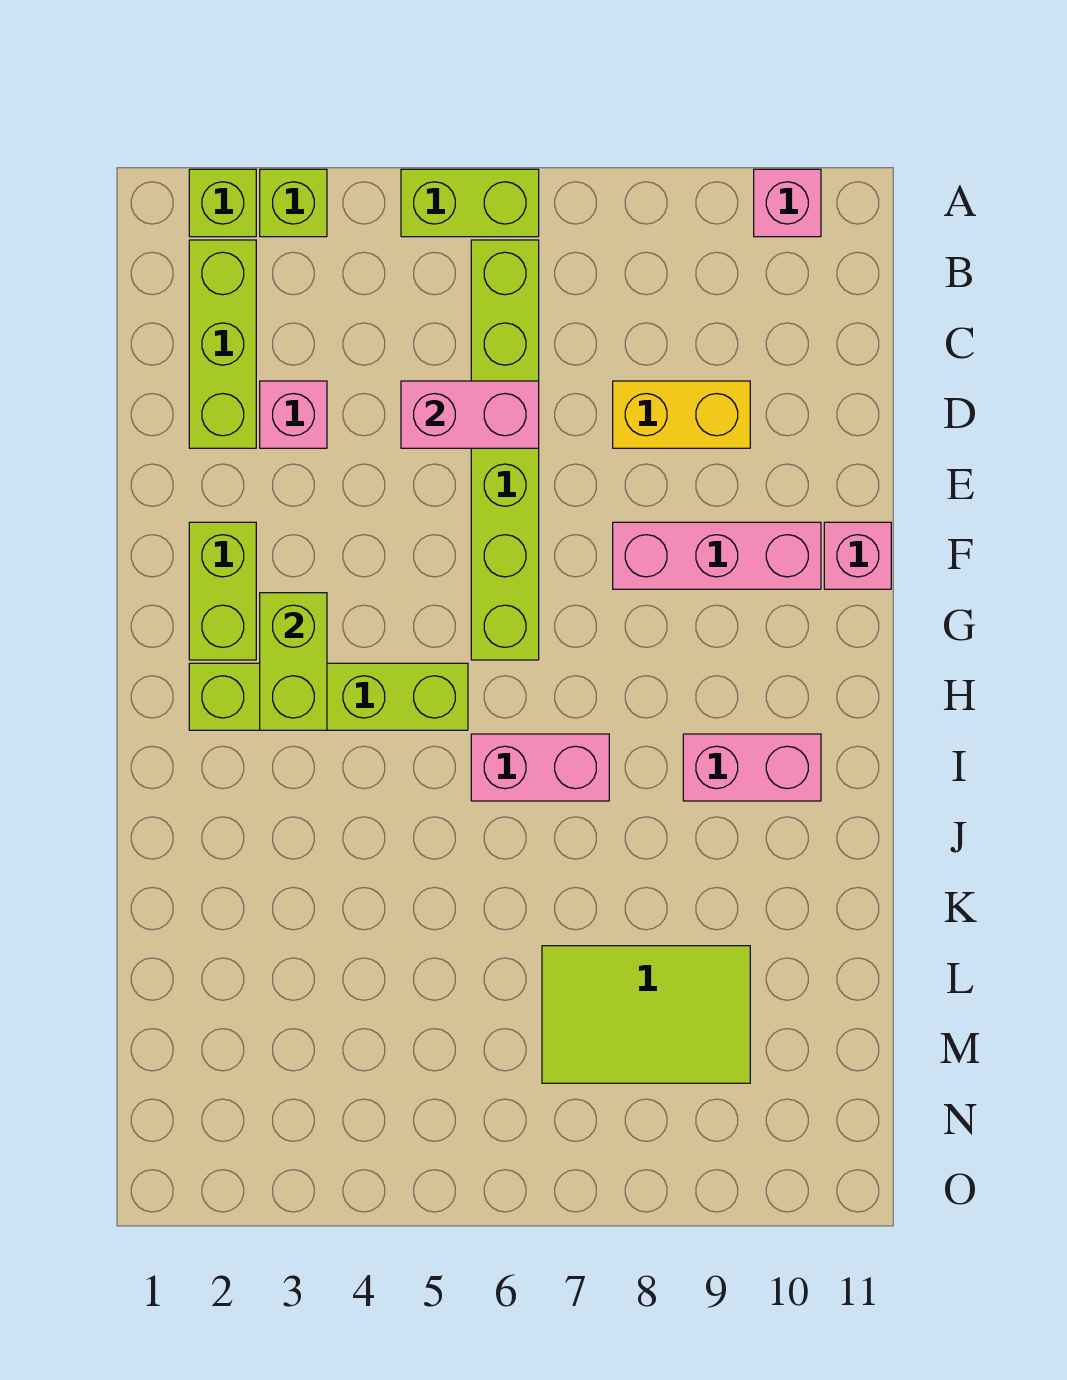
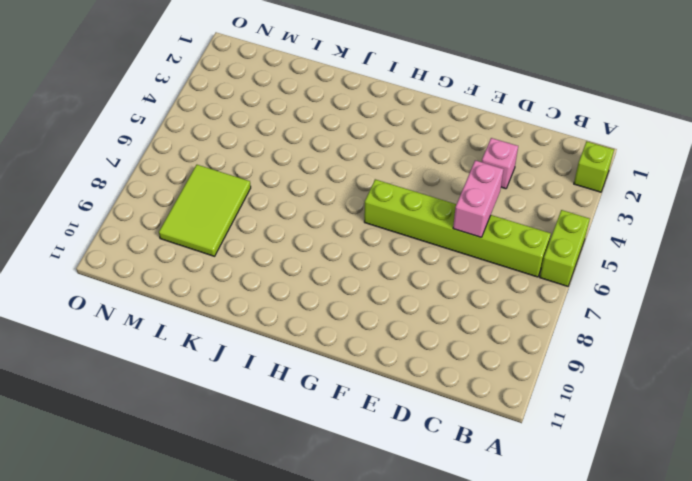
none -> lime 1x1 brick [260,169,327,237]
none -> pink 1x1 brick [754,169,821,237]
none -> lime 1x3 brick [189,240,256,448]

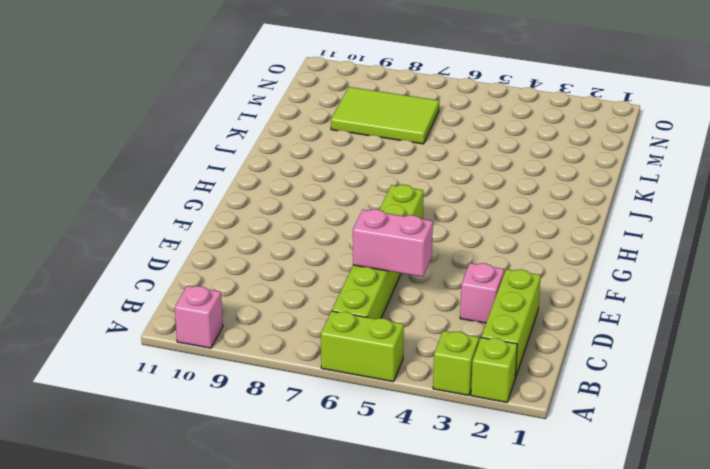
none -> yellow 1x2 brick [613,381,750,448]
none -> lime 1x2 brick [189,522,256,660]
none -> pink 1x3 brick [613,522,821,589]

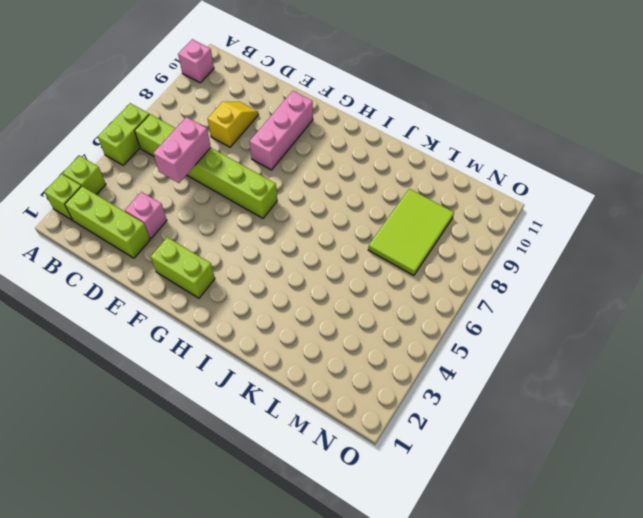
yellow 1x2 slope [208,101,258,147] -> yellow 1x2 brick [613,381,750,448]
none -> pink 1x1 brick [824,522,891,589]
none -> lime 1x4 brick [189,663,468,730]
none -> pink 1x2 brick [471,734,609,801]

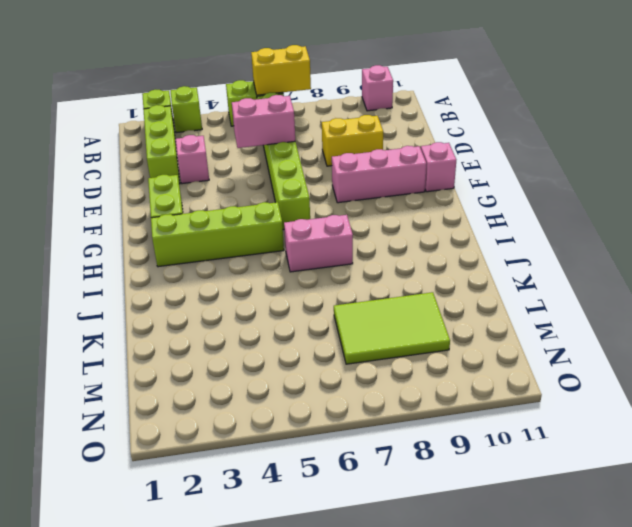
yellow 1x2 brick [251,45,311,95] -> none
none -> pink 1x2 brick [683,734,821,801]
none -> lime 1x2 brick [260,593,327,730]

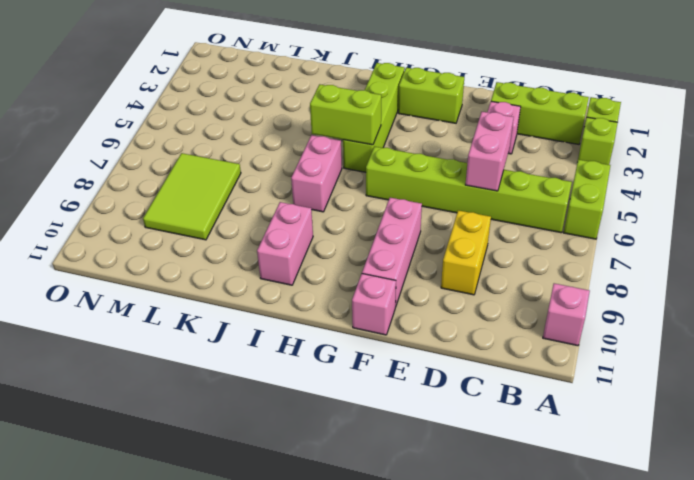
lime 1x2 brick [310,84,381,145] -> lime 1x2 brick moved to [260,593,327,730]

